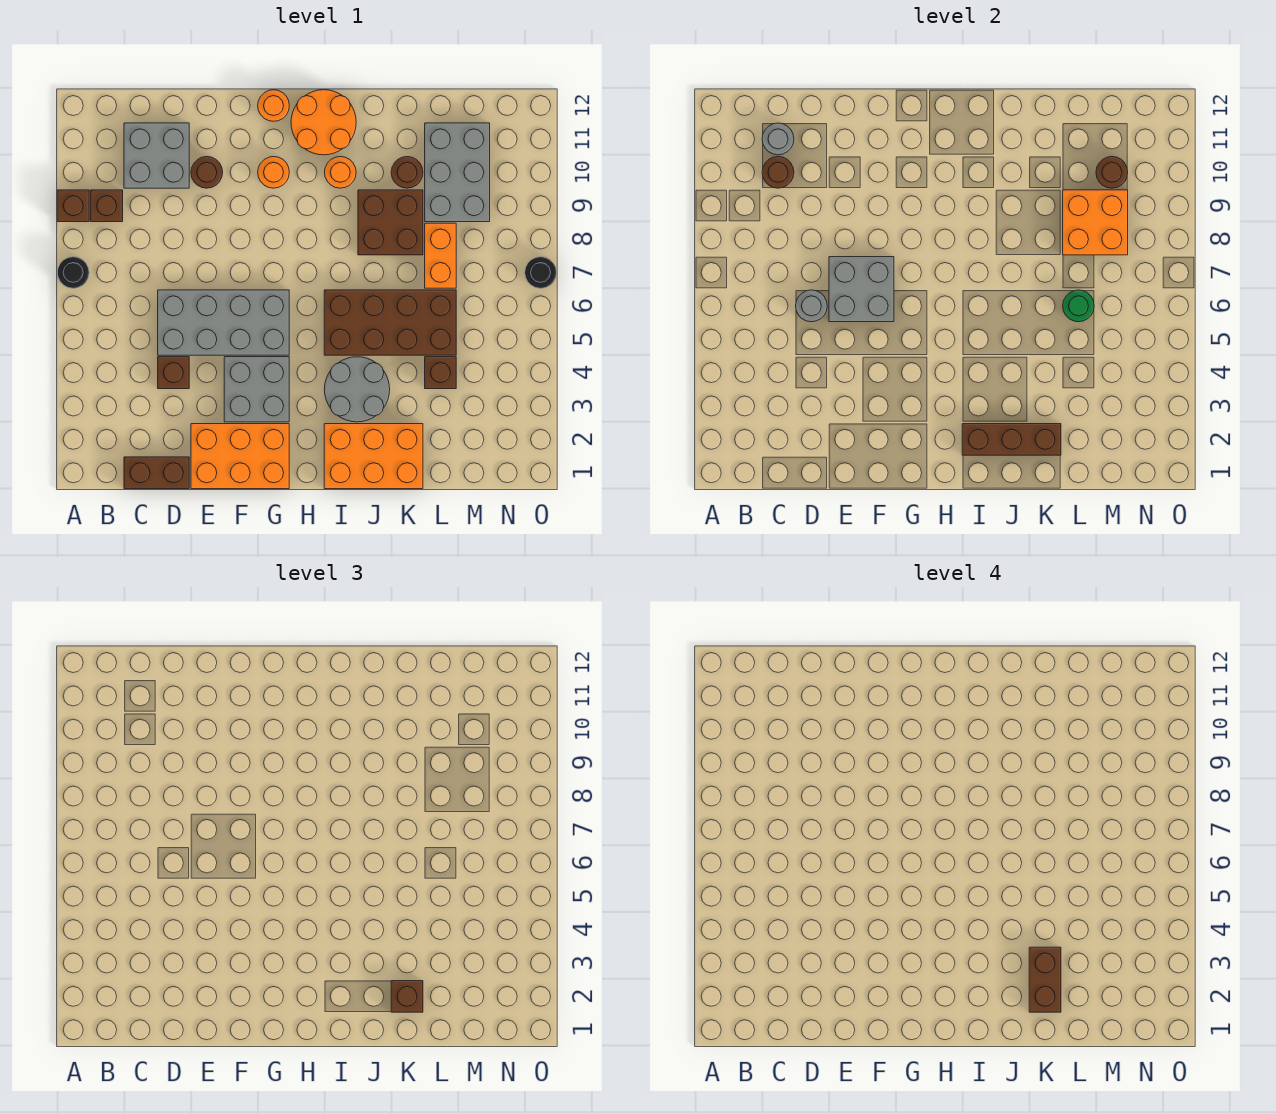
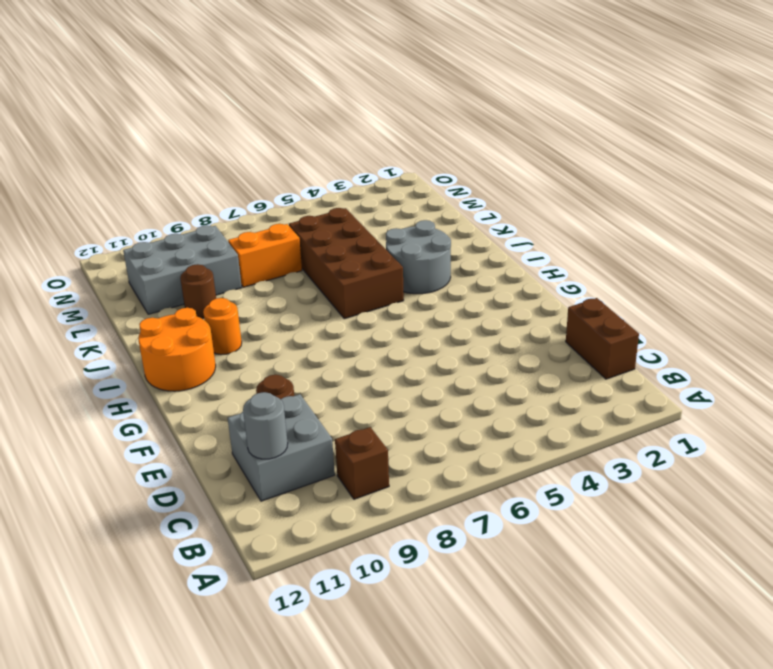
none -> black 1x1 round brick [57,257,89,288]
none -> brown 1x1 brick [57,190,89,222]
none -> brown 1x1 brick [158,357,189,389]
none -> grey 2x4 brick [158,290,289,355]

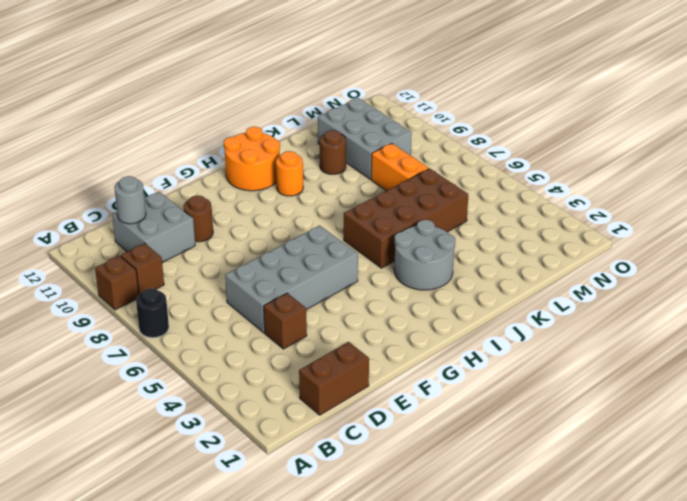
none -> orange 2x3 brick [191,424,289,489]
none -> grey 2x2 brick [224,357,289,422]
none -> orange 1x1 round brick [258,157,289,188]
none -> orange 1x1 round brick [258,90,289,121]

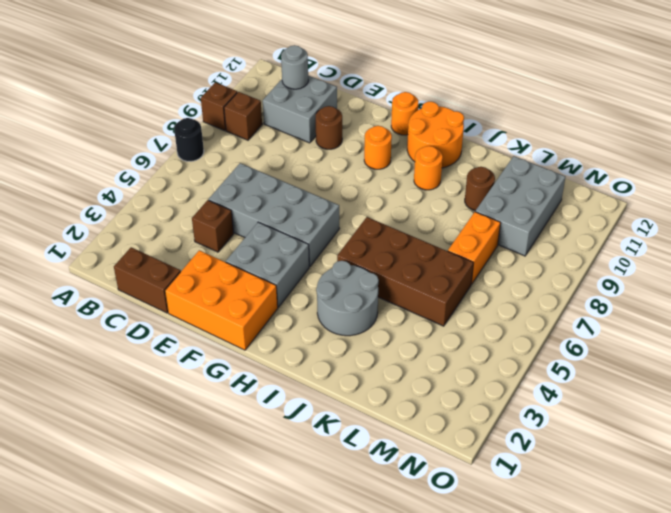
none -> orange 2x3 brick [324,424,423,489]
none -> brown 2x2 brick [358,190,423,255]
none -> brown 1x1 brick [425,357,456,389]
none -> black 1x1 round brick [525,257,556,288]

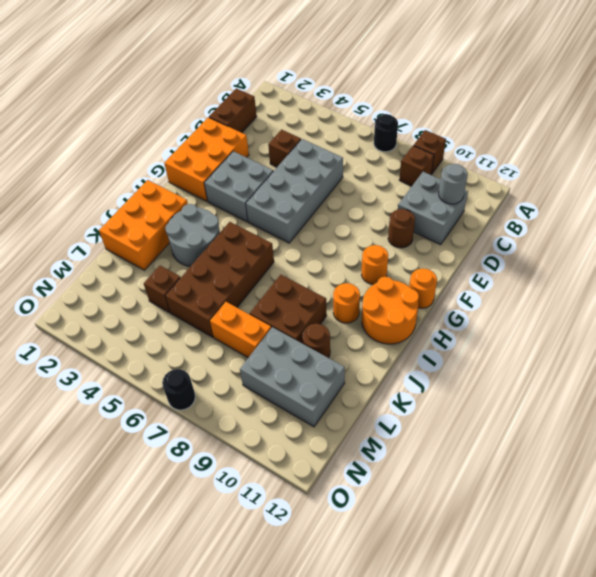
none -> brown 1x1 round brick [762,157,794,188]
none -> grey 1x1 round brick [796,290,827,322]
none -> grey 2x2 brick [829,257,894,322]
none -> brown 1x3 brick [962,424,1061,455]

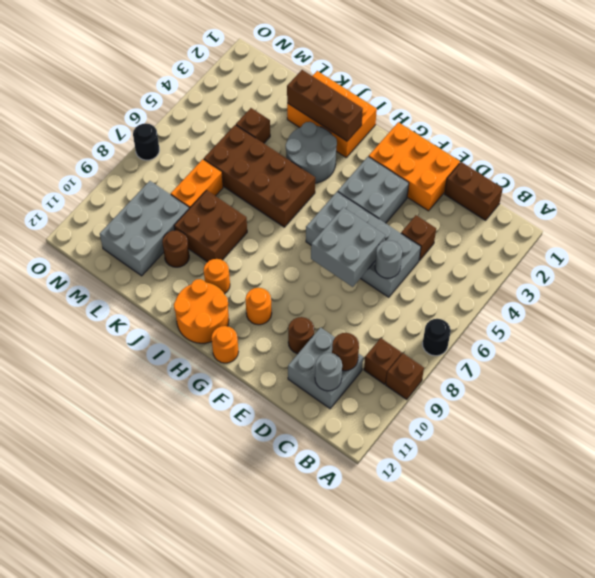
none -> green 1x1 round brick [1063,290,1094,322]
none -> orange 2x2 brick [1063,190,1128,255]
none -> brown 1x1 round brick [1096,157,1128,188]
none -> brown 1x1 brick [391,981,423,1012]

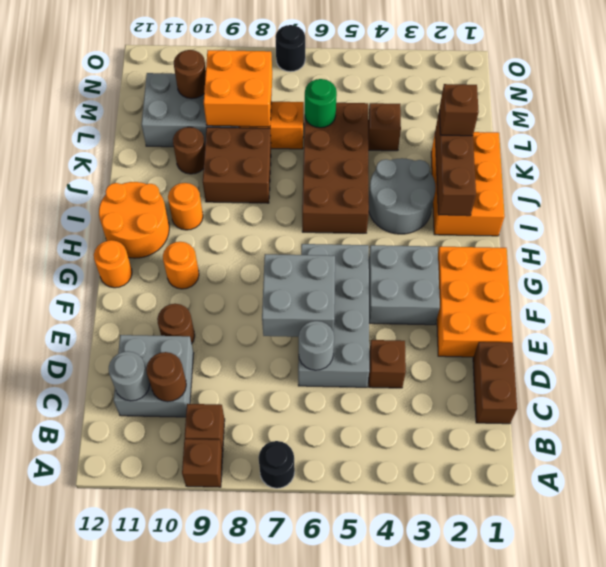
none -> brown 1x2 brick [1029,947,1061,1012]

